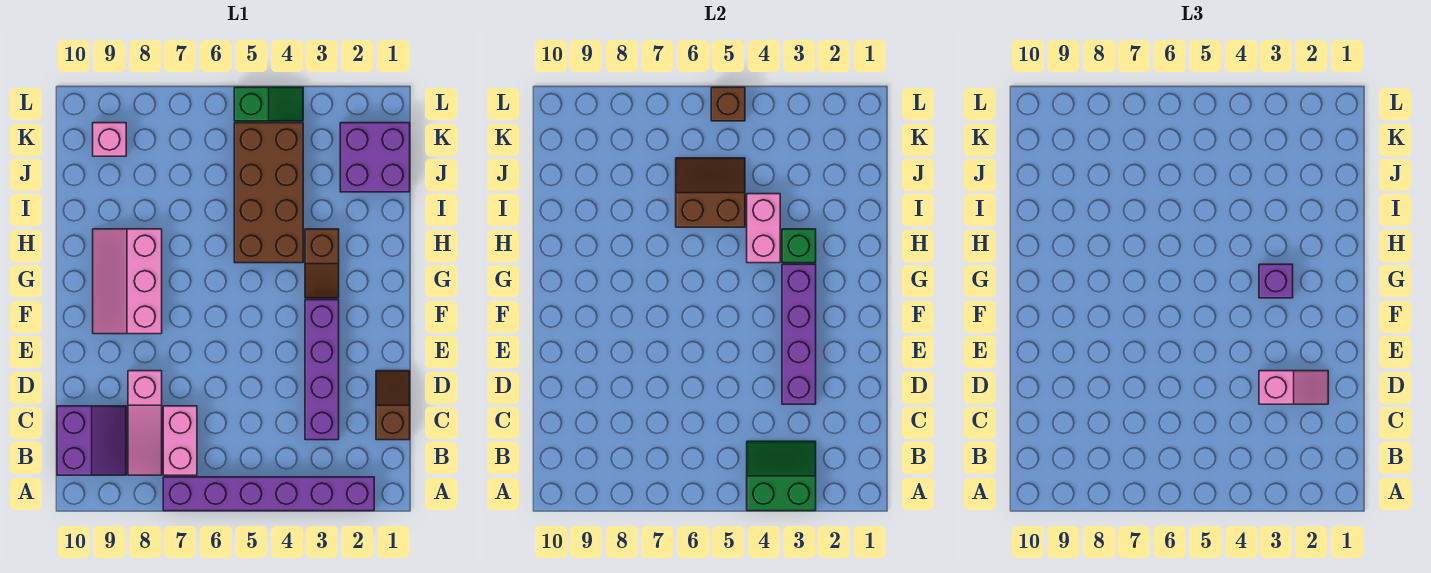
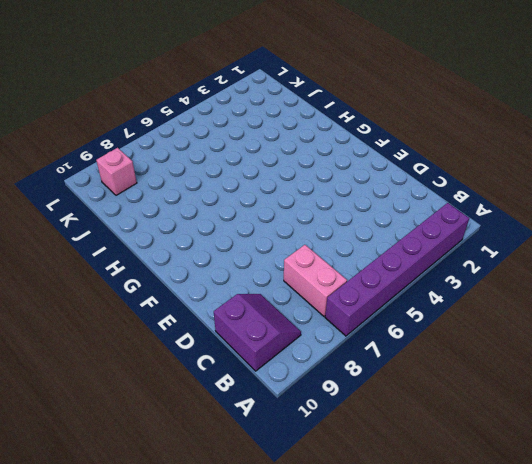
none -> pink 1x3 slope [128,371,162,475]
none -> brown 1x2 slope [376,371,410,440]
none -> purple 1x4 brick [305,300,339,440]

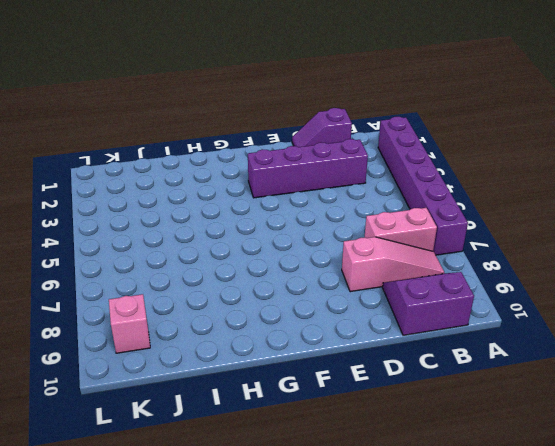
purple 1x2 slope [292,108,352,147] -> brown 1x2 slope [376,371,410,440]
none -> pink 2x3 slope [93,229,162,334]
none -> brown 1x2 slope [305,229,339,298]
none -> brown 2x4 brick [234,123,303,263]

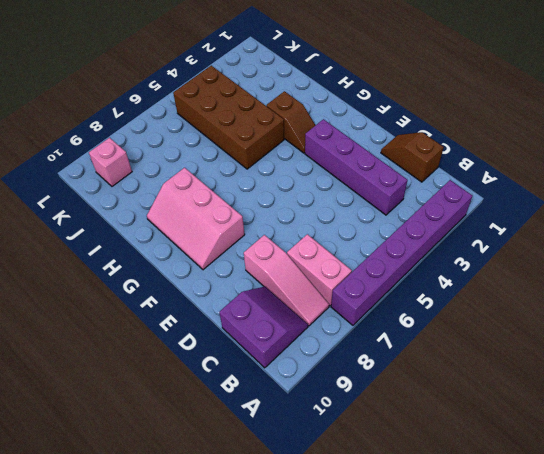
none -> purple 2x2 brick [340,123,410,192]
none -> green 1x2 slope [234,87,303,121]
none -> green 2x2 slope [747,441,816,511]

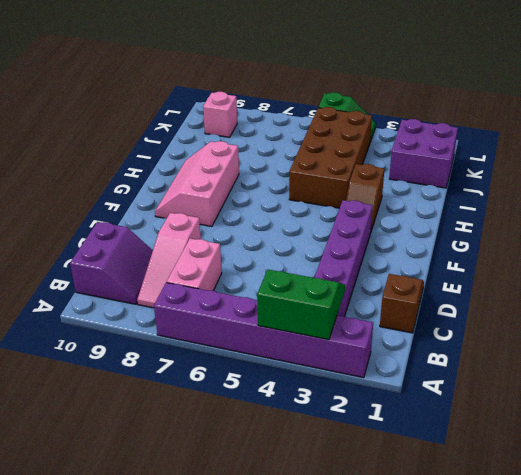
none -> purple 1x4 brick [782,264,816,404]
none -> green 1x1 brick [782,229,816,263]
none -> pink 1x2 brick [747,194,780,263]

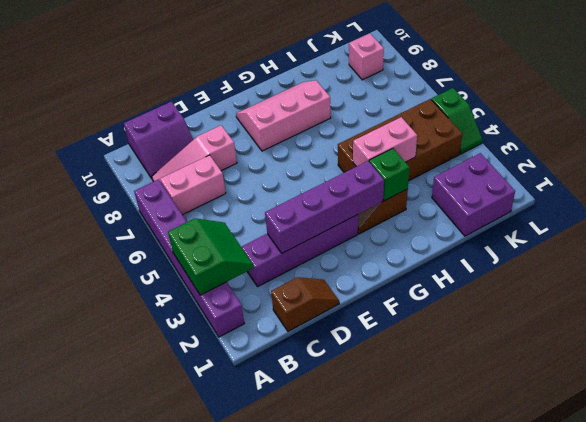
none -> brown 2x2 slope [676,158,745,227]
none -> brown 1x1 brick [711,87,745,121]
none -> pink 1x2 slope [1259,371,1328,404]

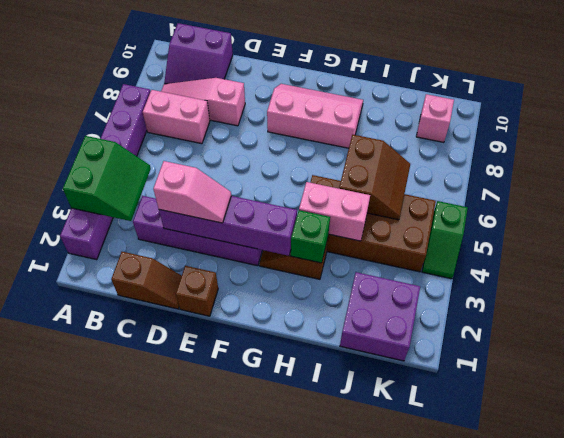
pink 1x2 slope [153,161,231,223] -> pink 1x2 slope turned to [1259,371,1328,404]
brown 1x1 brick [176,266,218,316] -> brown 1x1 brick moved to [711,87,745,121]
none -> purple 1x1 brick [1259,264,1293,298]

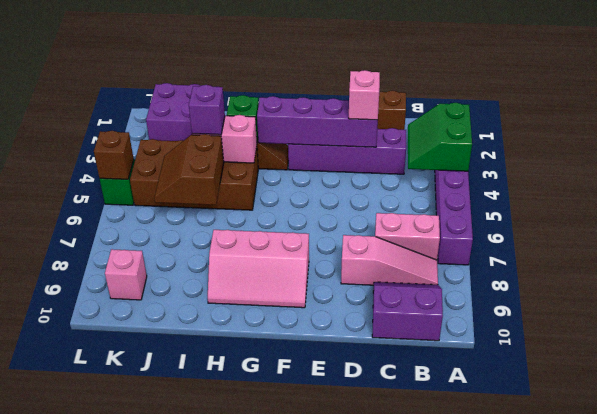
purple 1x1 brick [189,85,225,135] -> purple 1x1 brick moved to [1259,264,1293,298]

